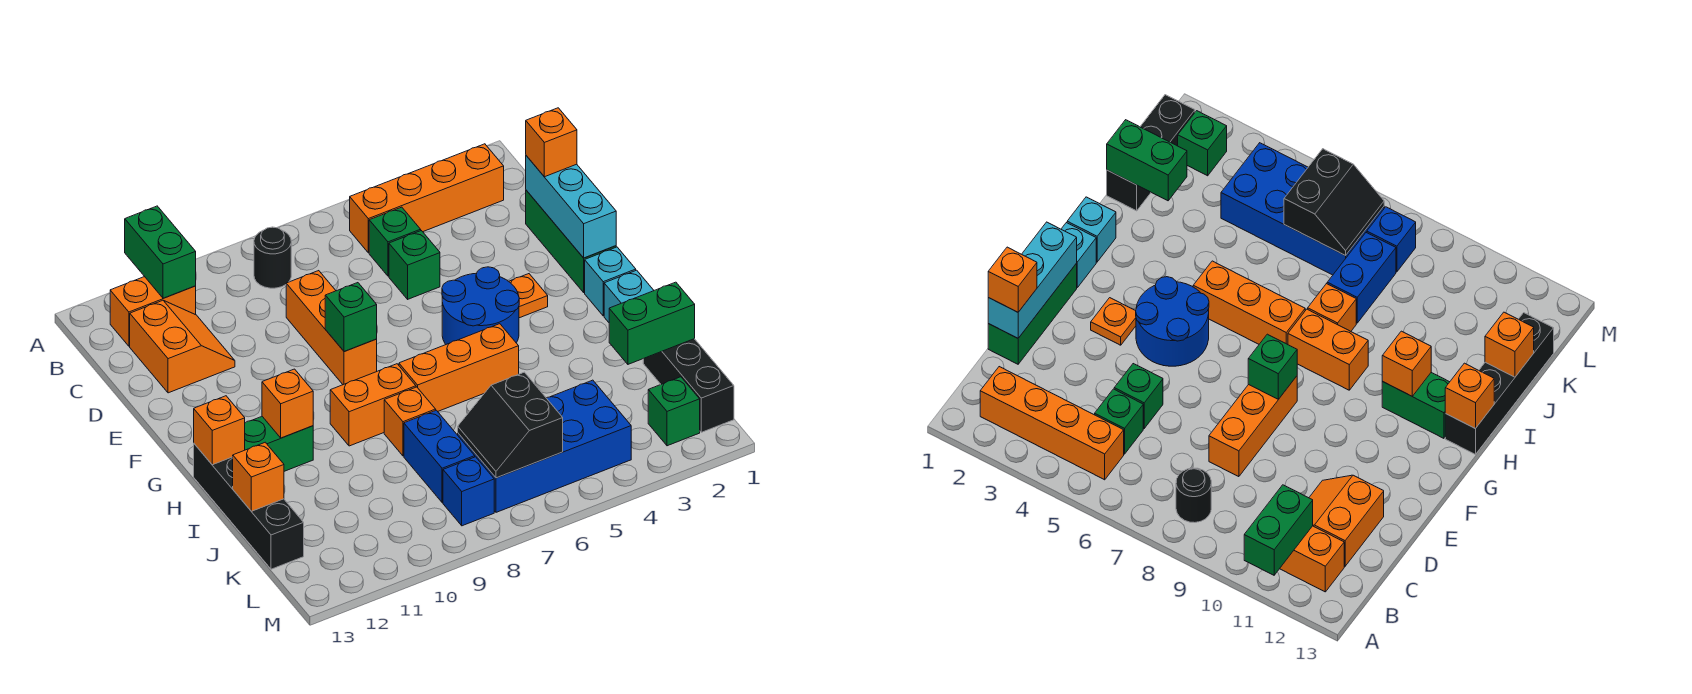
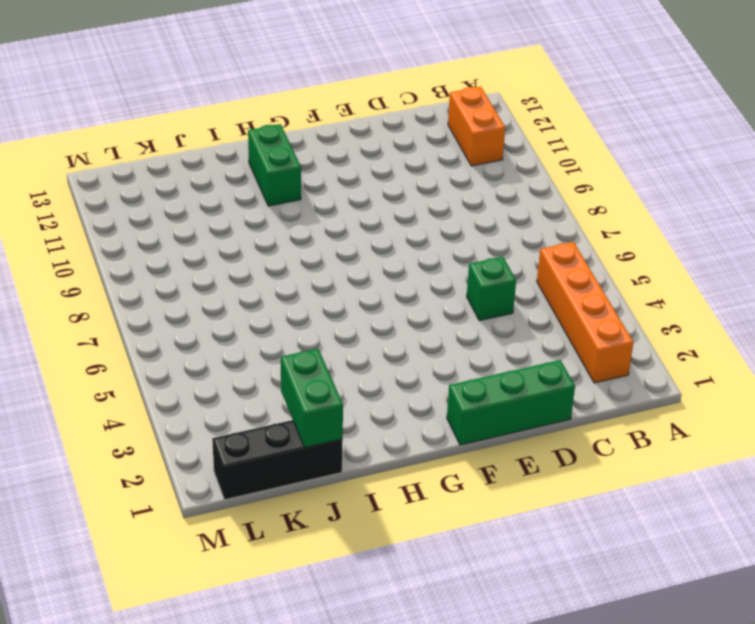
none -> black 1x1 round brick [254,227,291,288]
none -> green 1x1 brick [369,207,421,276]
none -> orange 2x2 slope [130,300,235,393]
none -> orange 1x3 brick [286,271,377,385]

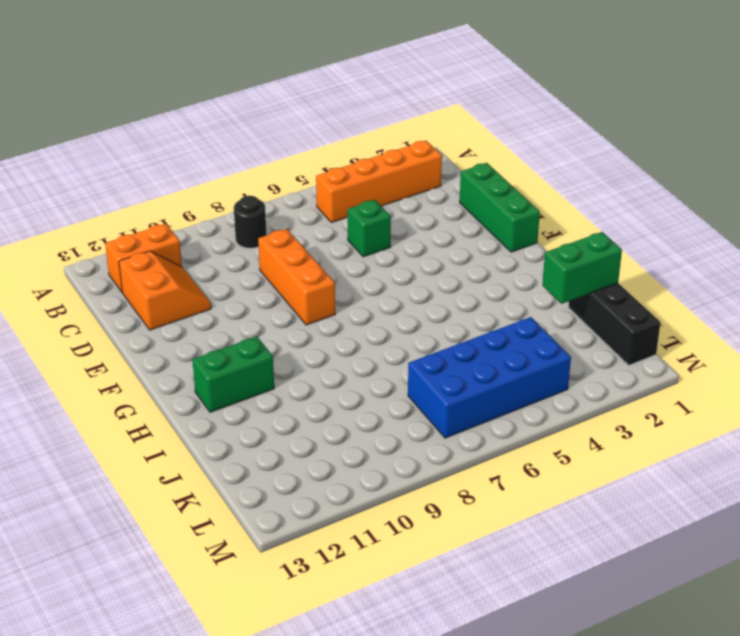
none -> green 1x1 brick [369,207,421,276]
none -> orange 1x1 plate [509,274,548,318]
none -> blue 2x2 round brick [442,267,519,344]
none -> cyan 1x1 brick [585,247,636,316]

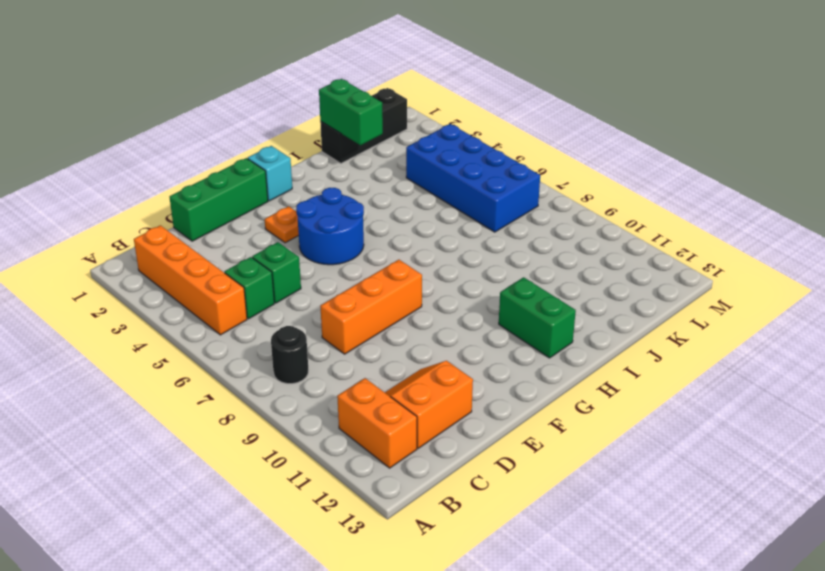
none -> cyan 1x1 brick [604,270,654,322]
none -> orange 1x3 brick [399,324,519,411]
none -> orange 1x2 brick [330,364,416,446]
none -> black 1x4 brick [194,444,304,569]

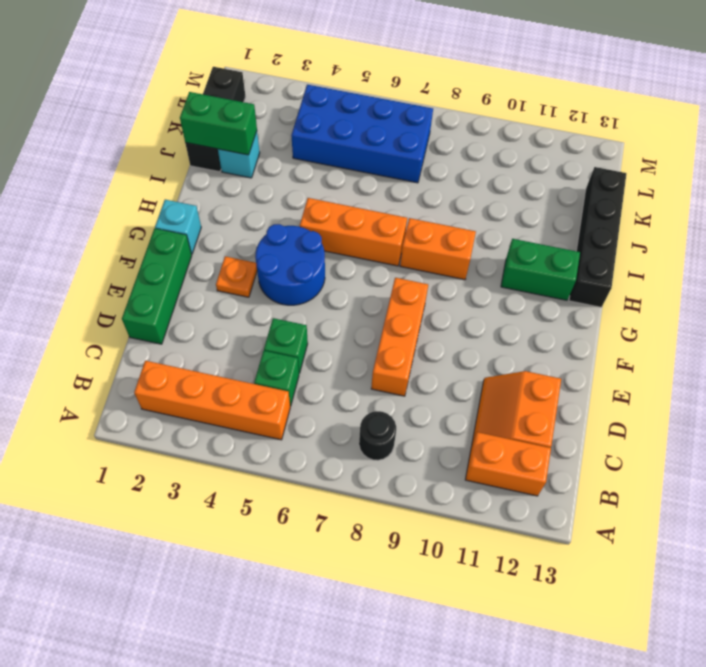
cyan 1x1 brick [218,131,260,178] -> cyan 1x1 brick moved to [604,270,654,322]
none -> orange 1x1 brick [384,387,436,456]
none -> blue 1x2 brick [404,410,475,503]
none -> green 1x1 brick [648,377,700,446]
none -> blue 1x1 brick [443,457,494,526]

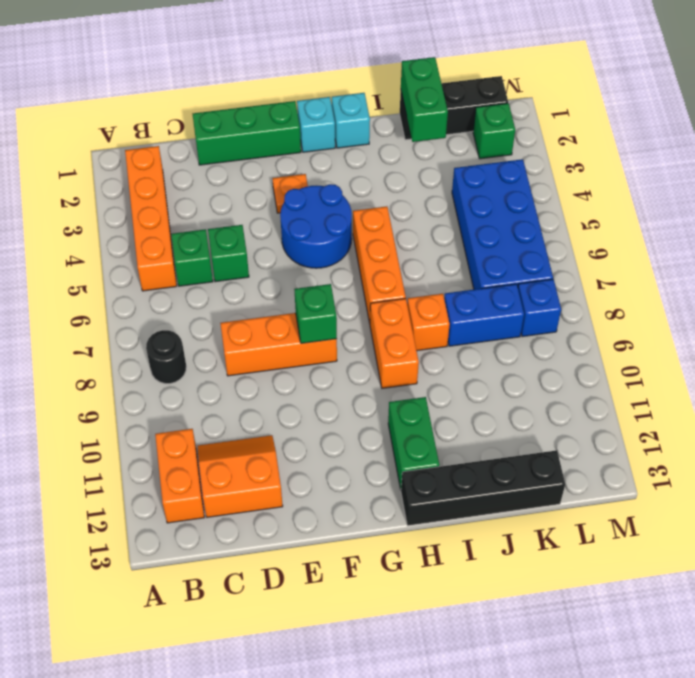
none -> green 1x2 brick [125,206,196,298]
none -> cyan 1x3 brick [526,156,616,258]
none -> orange 1x1 brick [262,369,313,438]
none -> orange 1x1 brick [194,396,245,465]

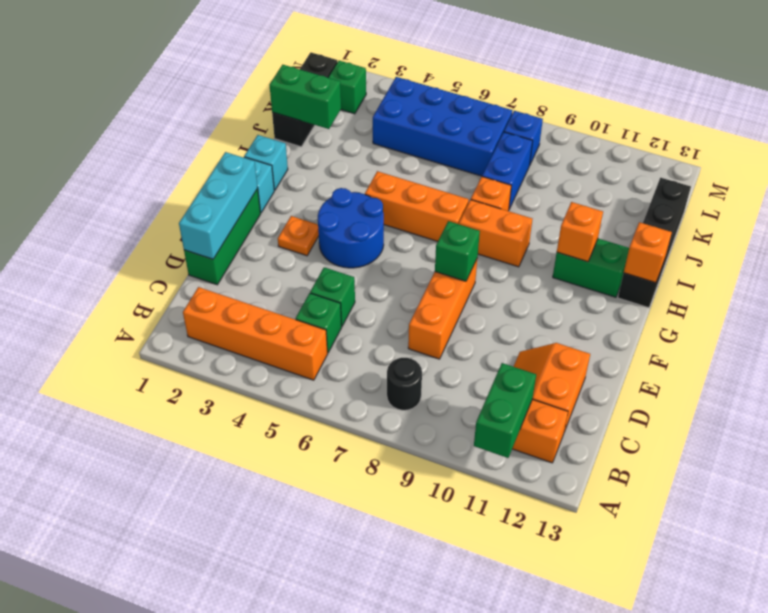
none -> orange 1x1 brick [233,442,284,511]
none -> black 2x2 slope [458,372,563,478]
none -> orange 1x1 brick [526,108,577,177]

